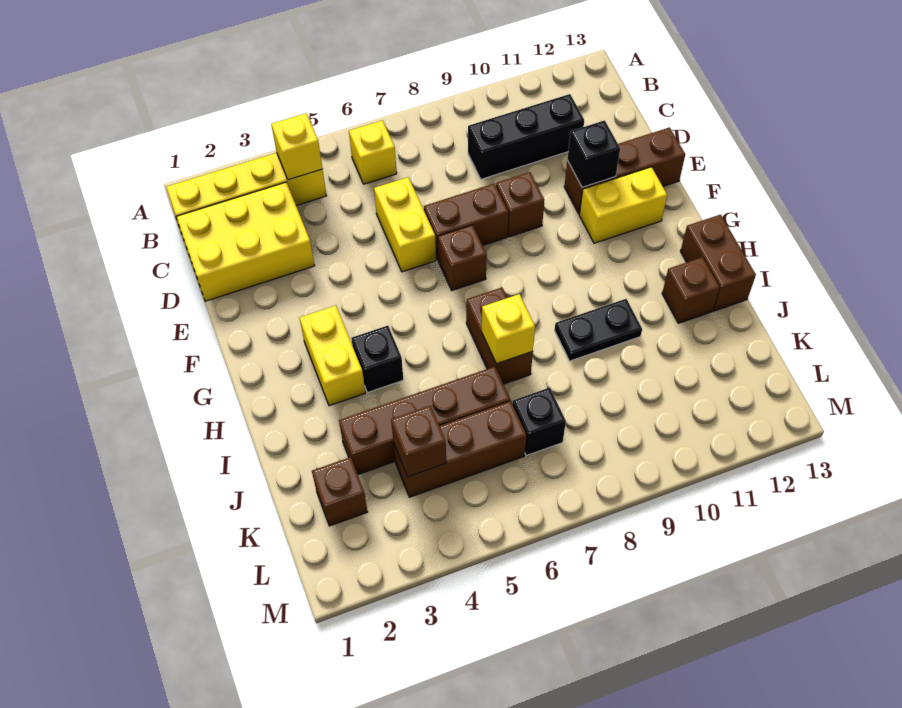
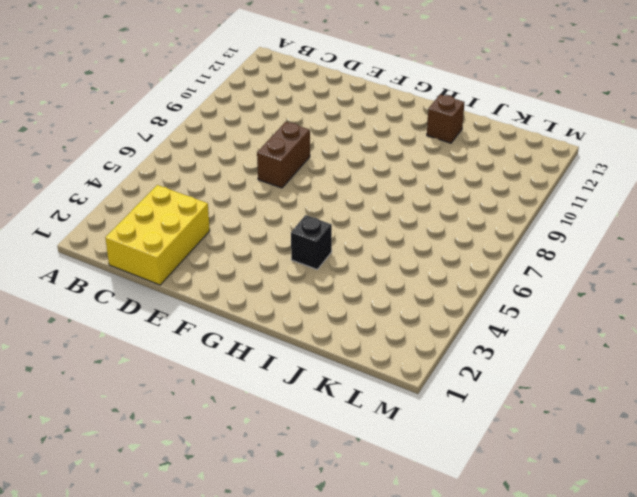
none -> yellow 1x4 brick [166,153,326,230]
none -> yellow 1x1 brick [349,120,397,184]
none -> black 1x3 brick [468,94,584,179]

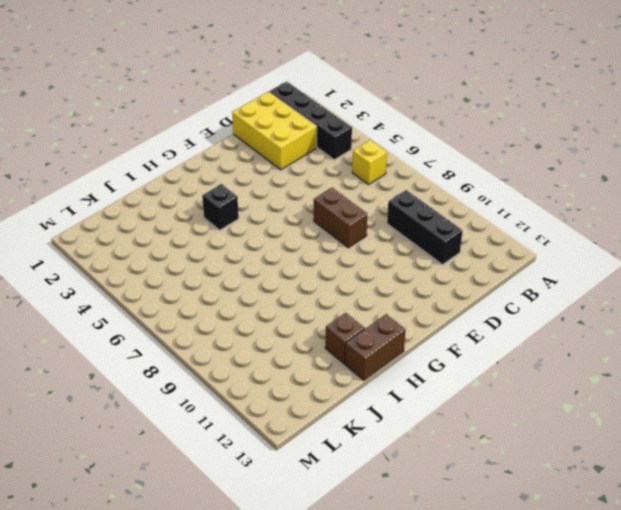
black 1x4 brick [269,81,352,160] -> yellow 1x4 brick [166,153,326,230]
none -> yellow 1x2 brick [374,177,436,272]
none -> brown 1x1 brick [496,172,544,237]
none -> brown 1x3 brick [564,127,685,214]

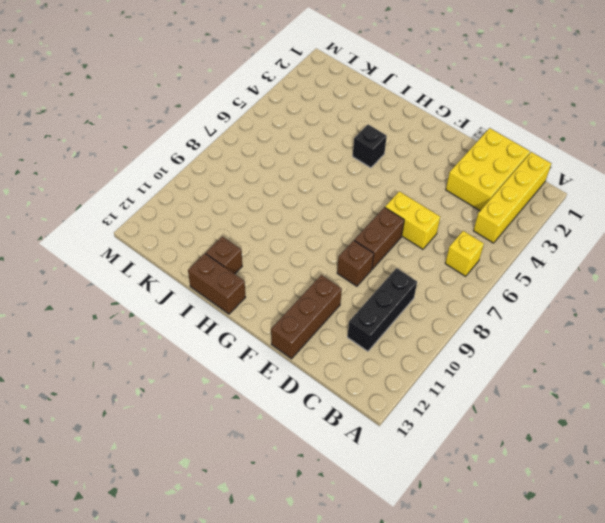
none -> brown 1x1 brick [438,225,487,290]
none -> yellow 1x2 brick [579,167,667,243]
none -> yellow 1x2 brick [300,306,365,406]

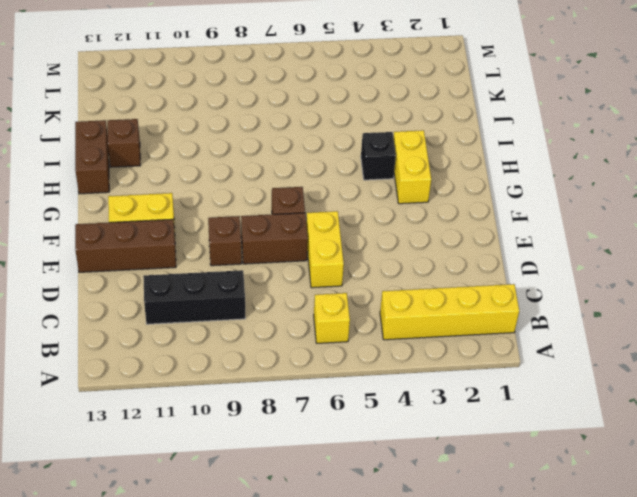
none -> yellow 2x3 brick [176,182,314,301]
none -> brown 1x2 brick [466,288,533,384]
none -> black 1x2 plate [555,299,642,361]

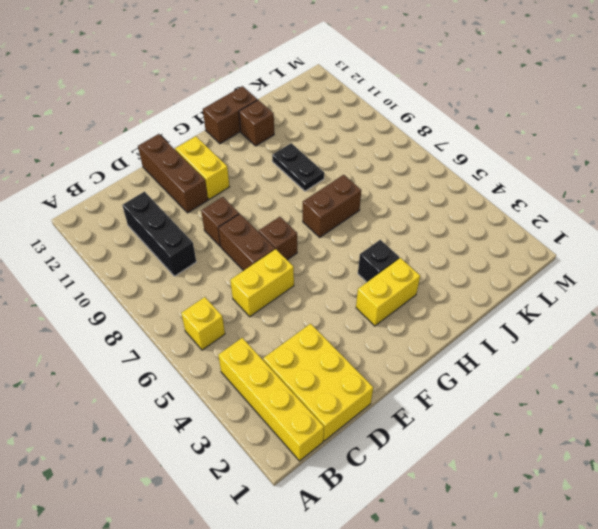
none -> brown 1x4 brick [339,367,510,474]
none -> brown 1x1 brick [312,457,367,526]
none -> brown 1x3 brick [394,401,526,497]

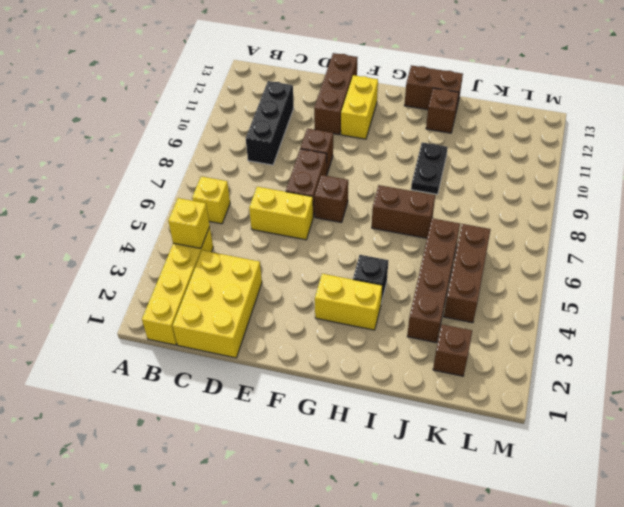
none -> black 1x1 brick [513,387,566,456]
none -> black 1x1 brick [567,120,620,187]
none -> yellow 1x1 brick [482,294,535,364]

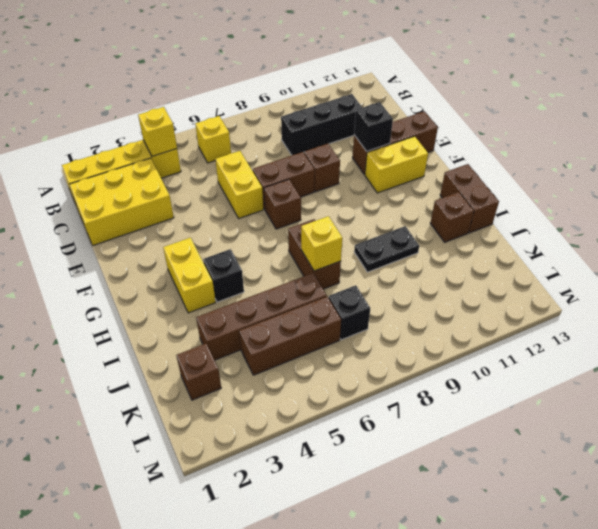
none -> brown 1x1 brick [391,406,446,477]

